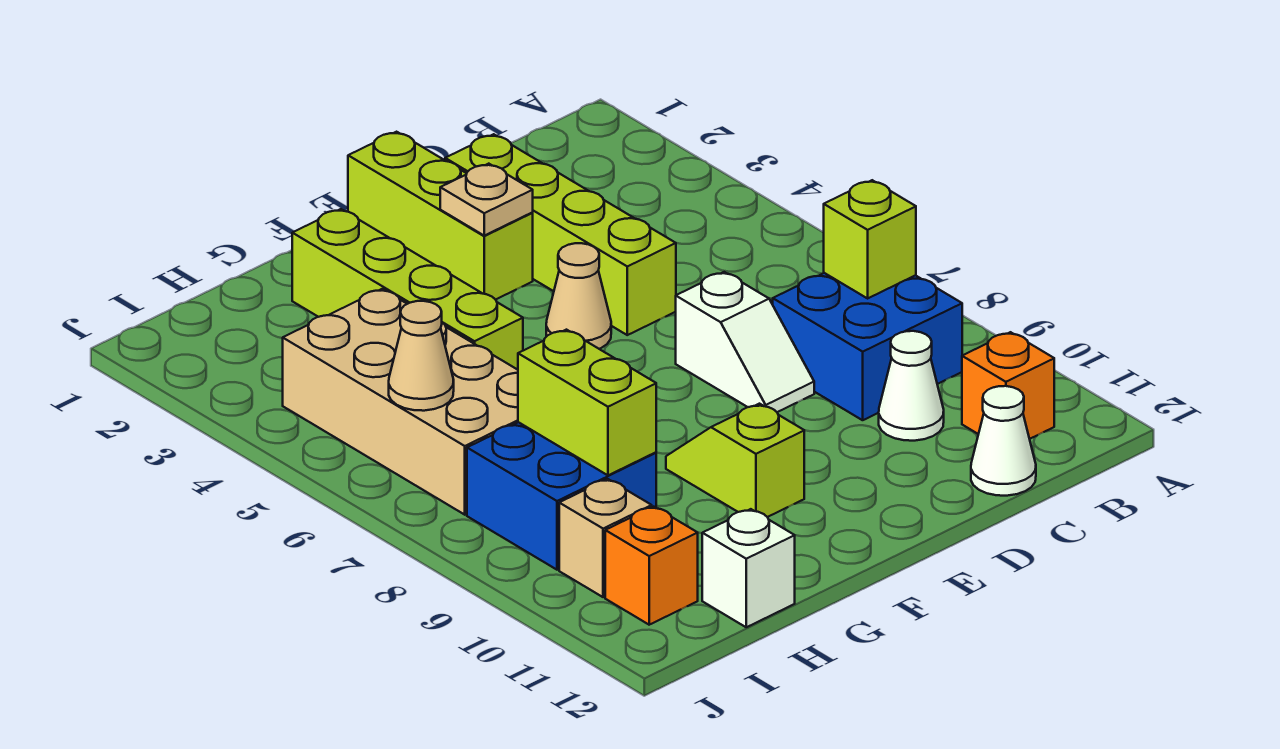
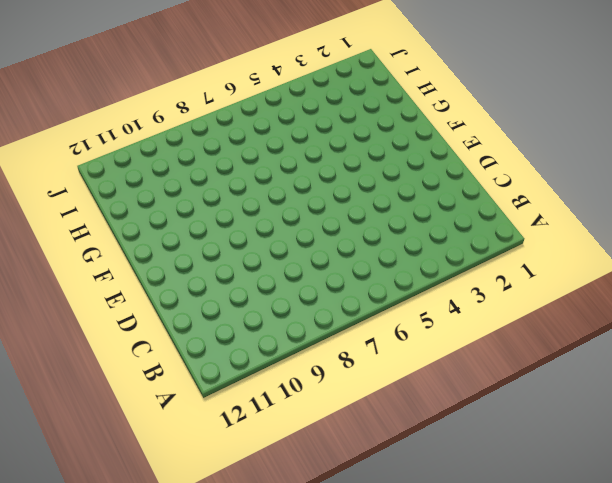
none -> blue 2x2 brick [773,273,962,420]
none -> orange 1x1 brick [962,332,1054,439]
none -> white 1x1 cone [879,331,944,441]

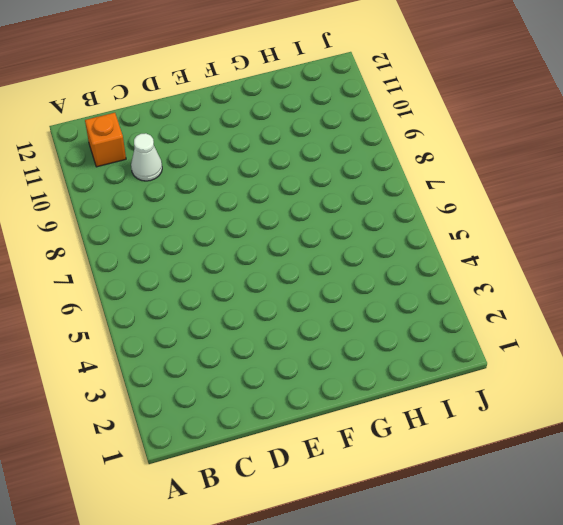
none -> blue 2x2 brick [773,273,962,420]
none -> white 1x1 cone [971,386,1036,496]
none -> lime 1x4 brick [445,134,676,335]

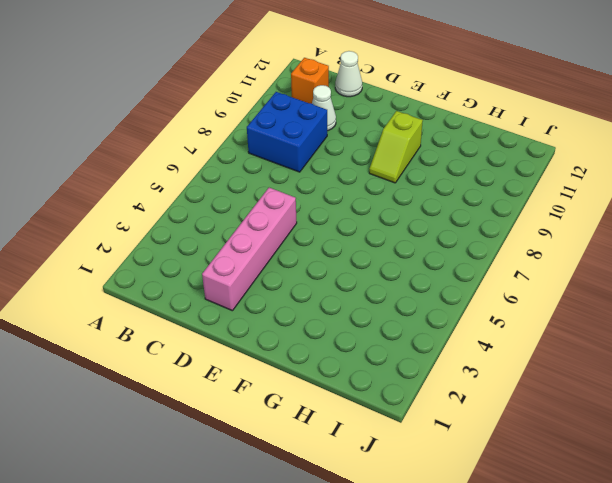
pink 1x4 brick [202,188,297,311] -> lime 1x4 brick [445,134,676,335]
none -> white 1x2 slope [676,272,814,412]
none -> lime 1x3 brick [348,132,533,300]
none -> tan 1x1 cone [546,243,611,349]

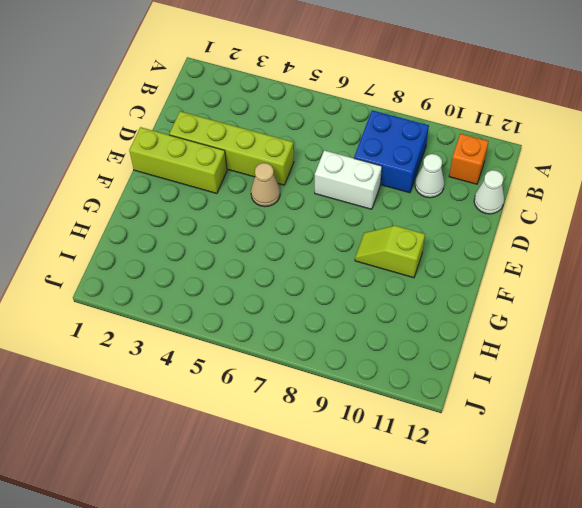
white 1x2 brick [315,150,382,209] -> white 1x2 slope [676,272,814,412]
none -> lime 1x4 brick [292,209,523,370]
none -> tan 2x4 brick [283,289,518,515]
none -> blue 2x2 brick [467,422,656,570]

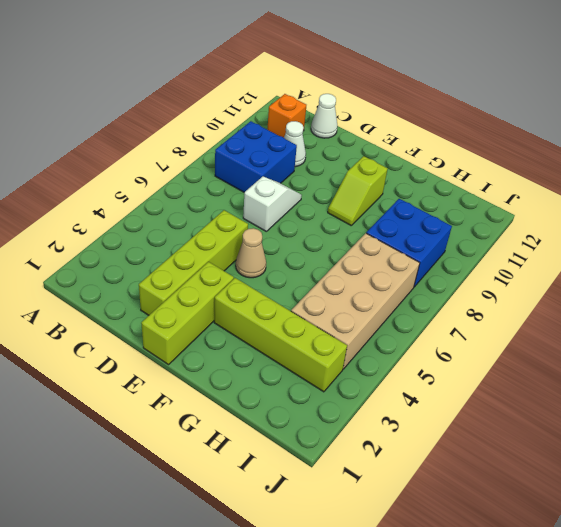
lime 1x4 brick [214,278,347,392] -> lime 1x4 brick turned to [292,209,523,370]
none -> white 1x1 brick [702,509,795,627]
none -> tan 1x1 brick [559,479,652,597]
none -> orange 1x1 brick [605,507,698,625]

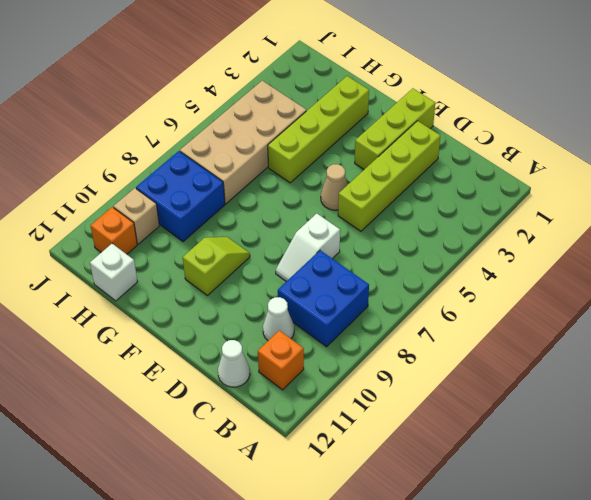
none -> lime 1x1 brick [824,180,916,298]
none -> tan 1x1 plate [440,164,533,236]
none -> lime 1x2 brick [518,330,656,475]

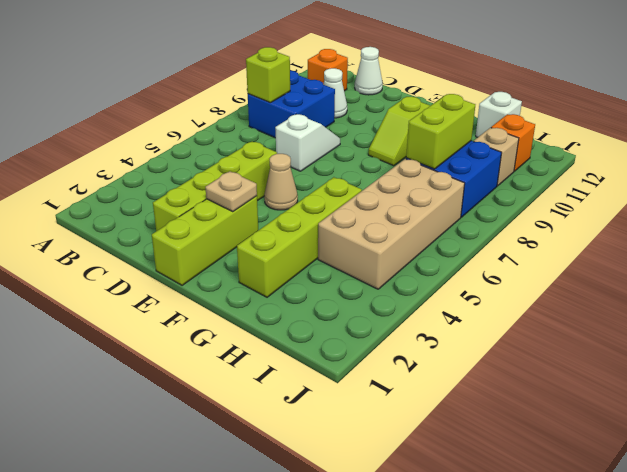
none -> tan 1x1 cone [389,301,454,411]

